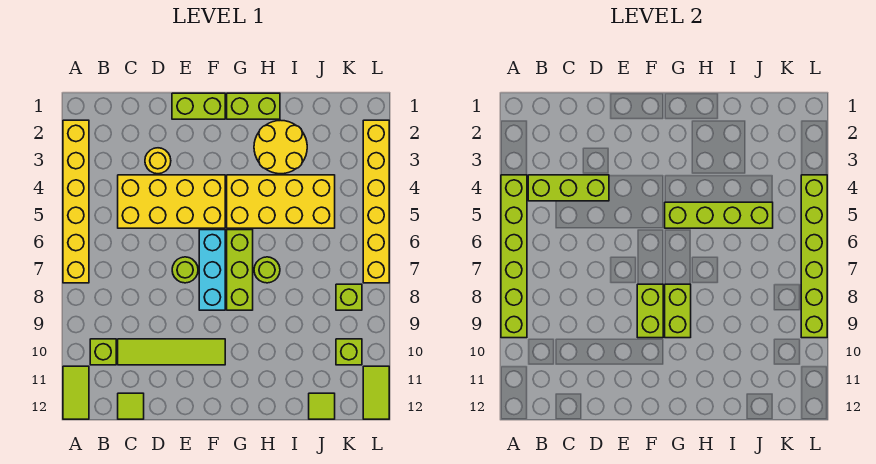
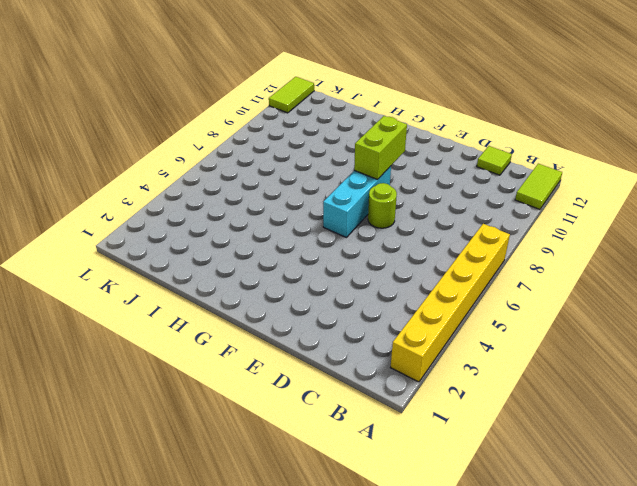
none -> lime 1x1 brick [90,339,116,365]
none -> yellow 2x4 brick [118,175,225,228]
none -> lime 1x4 tile [118,339,225,365]

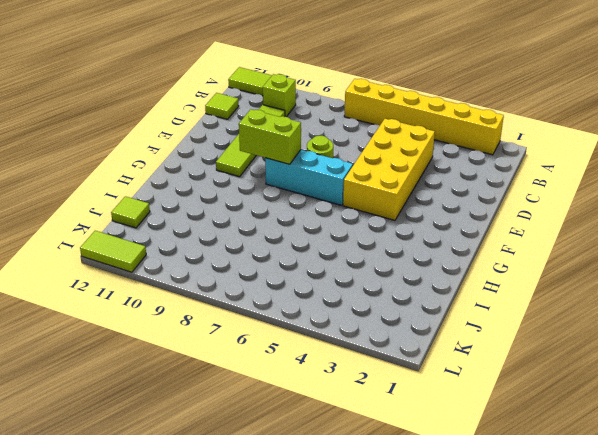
none -> yellow 1x1 round brick [145,148,171,174]
none -> lime 1x2 brick [172,93,225,119]
none -> lime 1x2 brick [227,93,280,119]

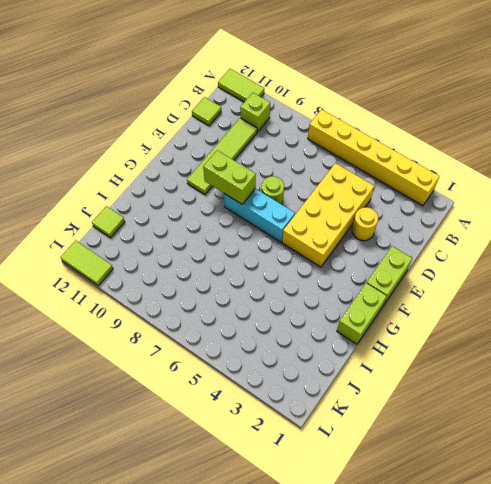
none -> yellow 2x4 brick [227,175,335,228]
none -> lime 1x3 brick [227,230,253,310]
none -> yellow 2x2 round brick [254,120,307,174]

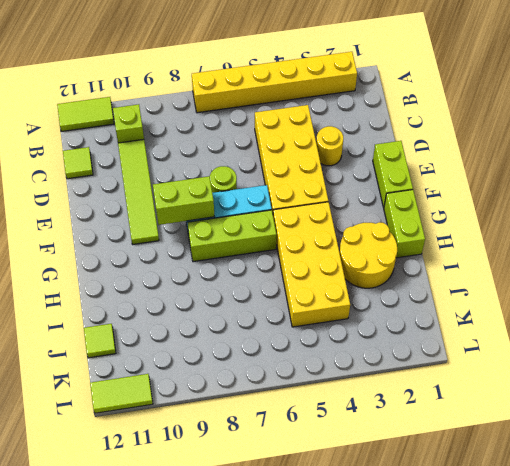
none -> lime 1x1 round brick [254,257,280,283]
none -> lime 1x1 brick [336,284,362,310]
none -> lime 1x1 brick [336,339,362,365]

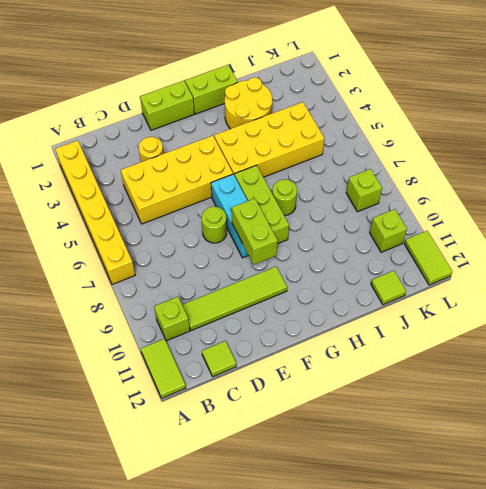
none -> yellow 1x6 brick [363,120,389,283]
none -> lime 1x6 brick [501,175,527,338]
none -> lime 1x3 brick [528,175,609,201]

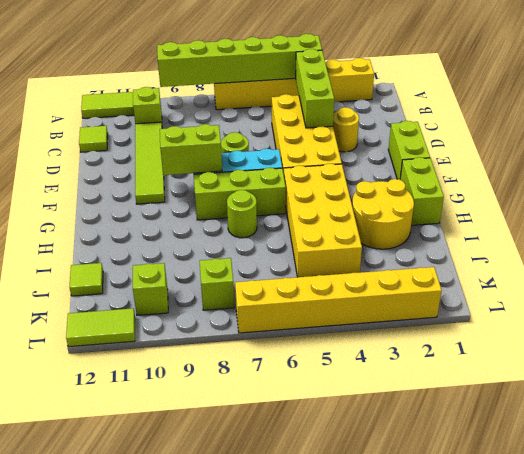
none -> lime 1x4 brick [665,202,773,228]
none -> lime 1x2 brick [665,284,691,338]
none -> lime 1x6 brick [801,175,827,338]

